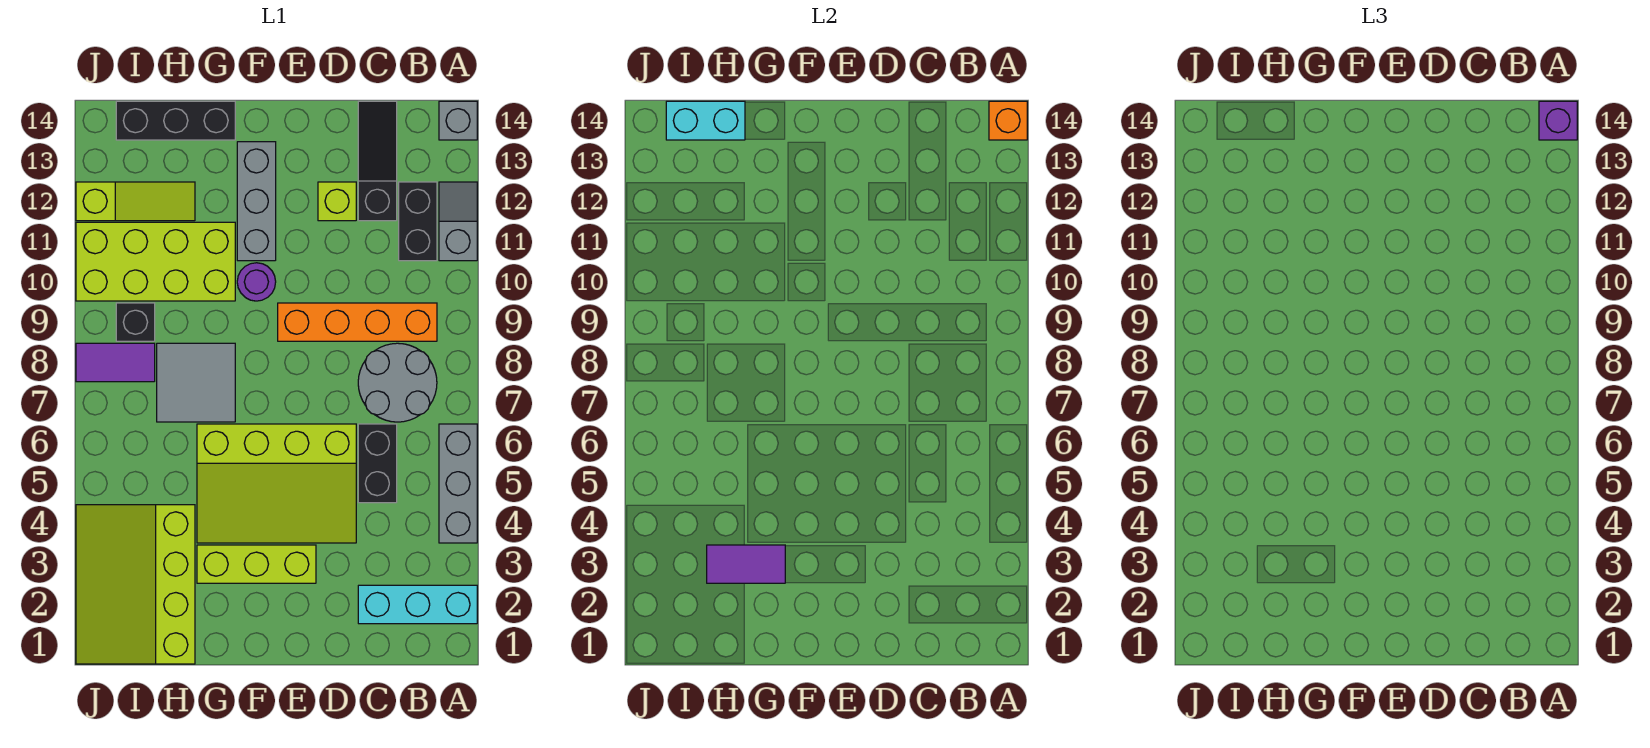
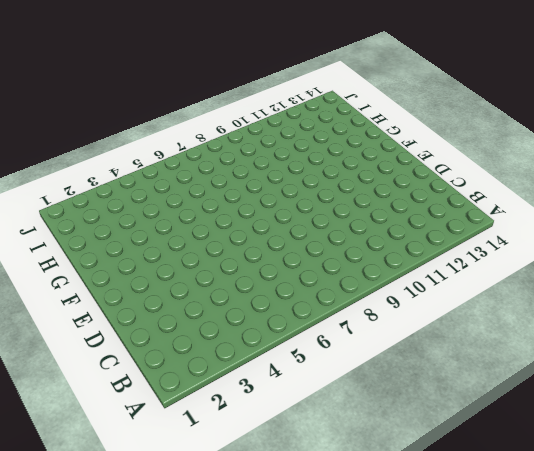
none -> cyan 1x3 brick [358,585,477,624]
none -> grey 1x3 brick [439,424,477,543]
none -> grey 1x2 slope [439,182,477,261]

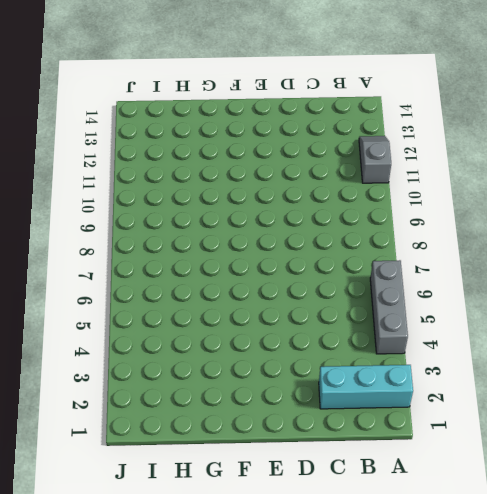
none -> grey 1x1 brick [439,101,477,140]
none -> grey 2x2 round brick [358,343,437,422]
none -> orange 1x4 brick [278,303,437,341]

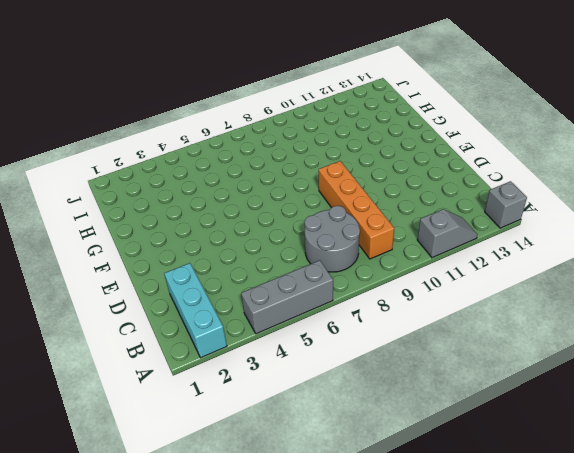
none -> black 1x2 brick [399,182,437,261]
none -> black 1x2 brick [358,424,397,503]
none -> black 1x3 slope [358,101,397,221]

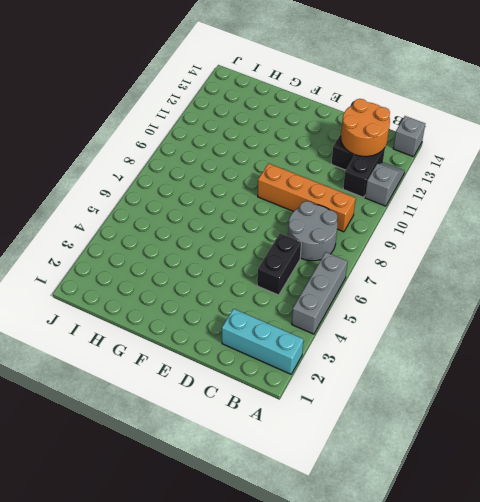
orange 2x2 round brick [341,99,390,157] -> none
none -> lime 3x4 slope [197,424,356,543]
none -> lime 1x1 brick [318,182,356,221]
none -> lime 1x3 brick [197,545,316,583]

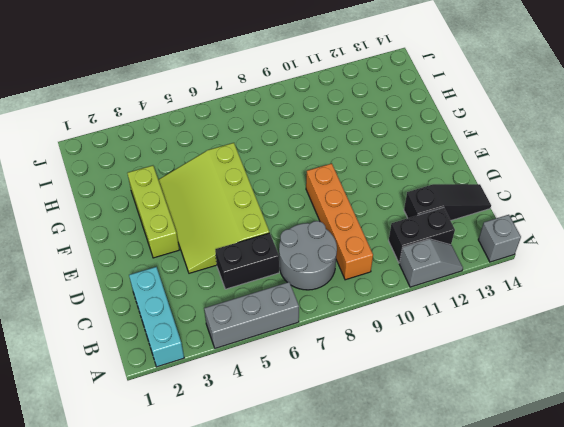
none -> lime 1x1 brick [318,182,356,221]
none -> purple 1x1 round brick [237,263,276,301]
none -> grey 1x3 brick [237,142,276,261]

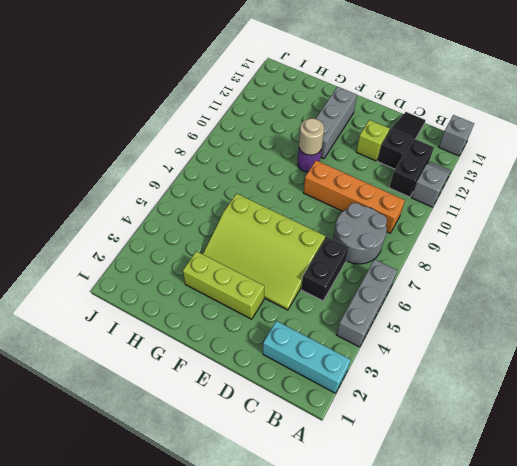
tan 1x1 round brick [299,118,324,155] -> none
none -> grey 2x2 tile [157,343,235,422]
none -> lime 2x4 brick [76,222,235,301]
none -> black 1x3 brick [116,101,235,140]

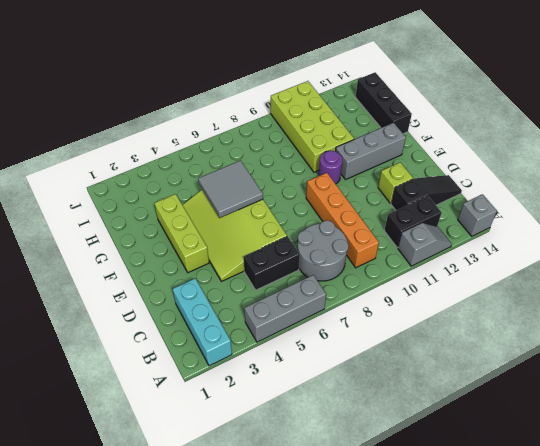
grey 2x2 tile [198,161,263,218] -> grey 2x2 tile moved to [157,343,235,422]
none -> lime 3x4 slope [76,505,195,664]
none -> lime 1x3 slope [76,182,195,221]
none -> purple 1x2 tile [76,343,155,382]

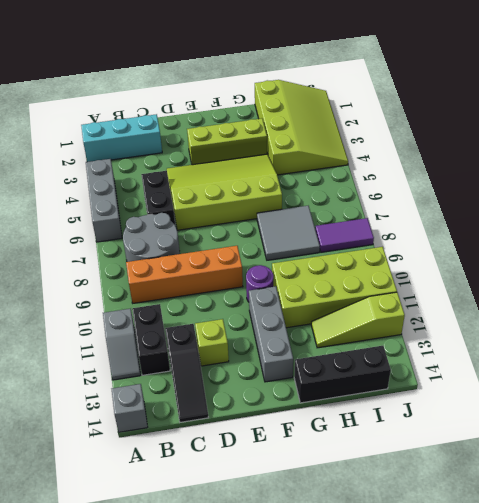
none -> black 1x1 brick [116,303,155,341]
none -> orange 1x1 brick [989,101,1027,140]
none -> purple 1x2 tile [707,545,785,583]

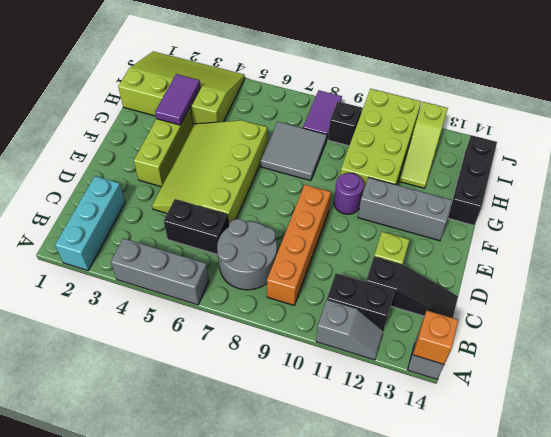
none -> cyan 1x2 brick [666,101,745,140]
none -> purple 1x1 brick [1539,101,1577,140]

